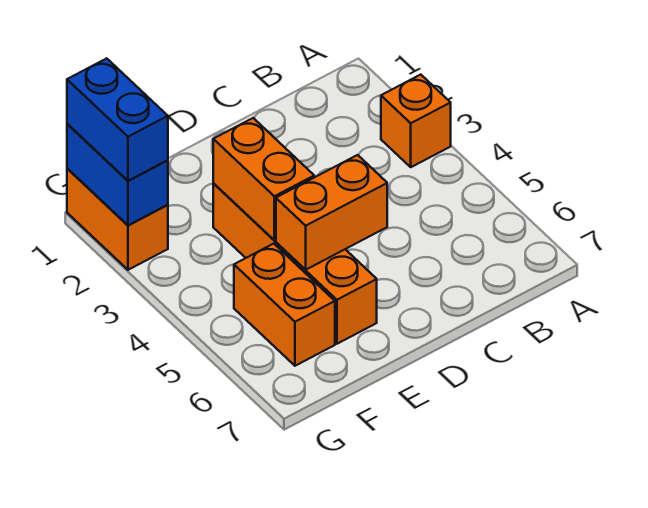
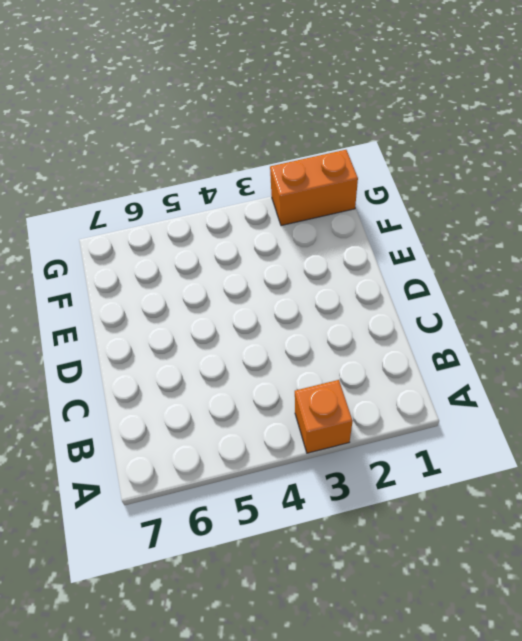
none -> orange 1x4 brick [213,183,377,344]
none -> orange 1x2 brick [234,244,335,366]

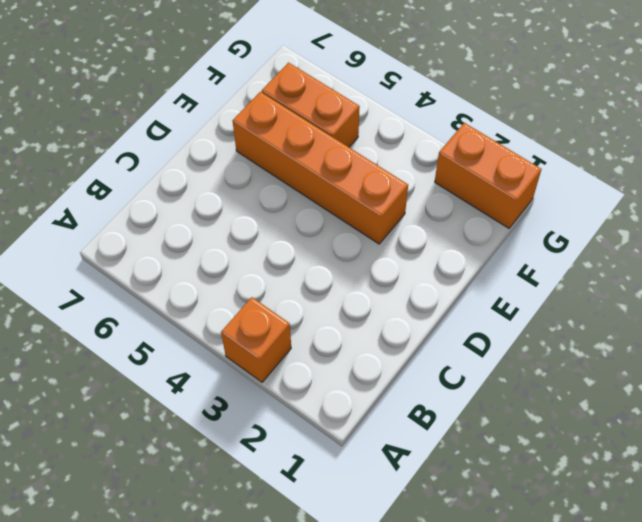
none -> orange 1x2 brick [276,155,387,270]
none -> orange 1x2 brick [213,118,314,240]

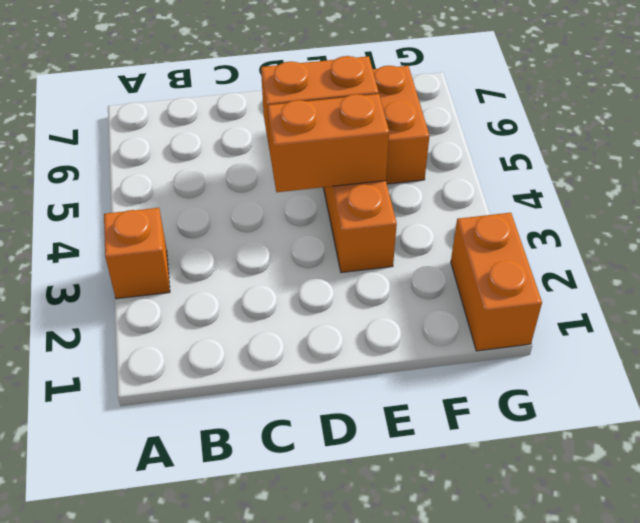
orange 1x2 brick [268,94,389,192] -> orange 1x2 brick turned to [213,118,314,240]
none -> blue 1x2 brick [67,124,168,225]
none -> blue 1x2 brick [67,58,168,181]

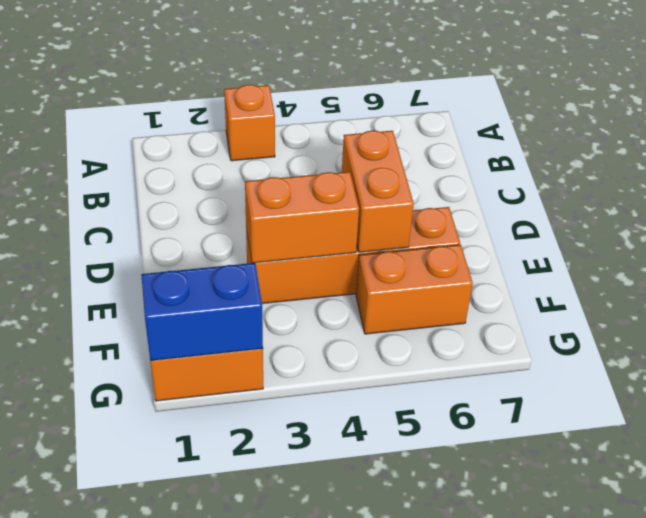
none -> blue 1x2 brick [67,58,168,181]

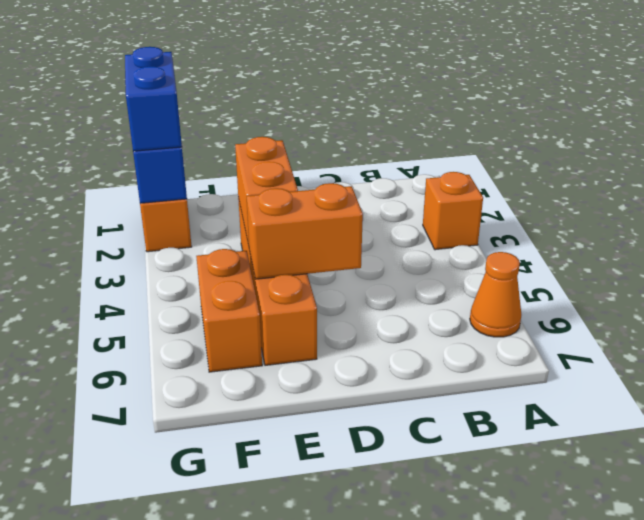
orange 1x1 cone [470,252,521,337] -> none

